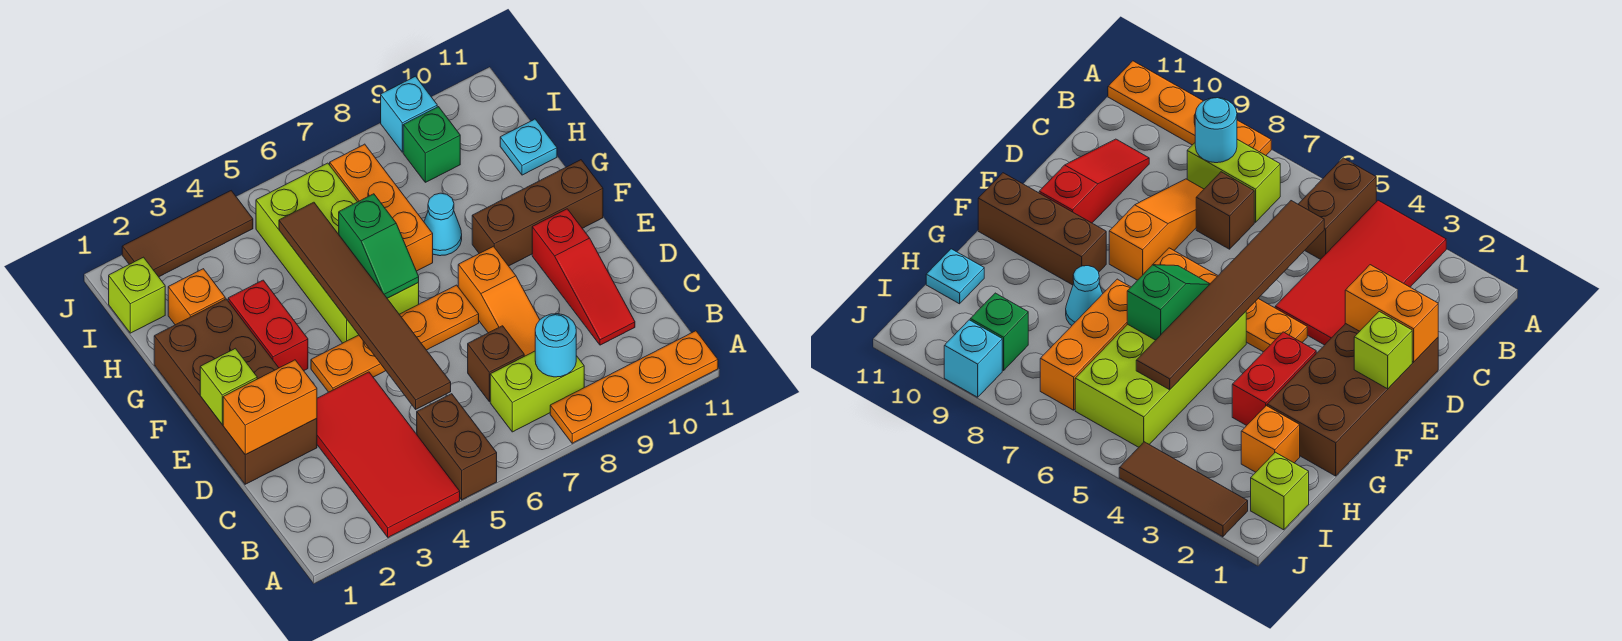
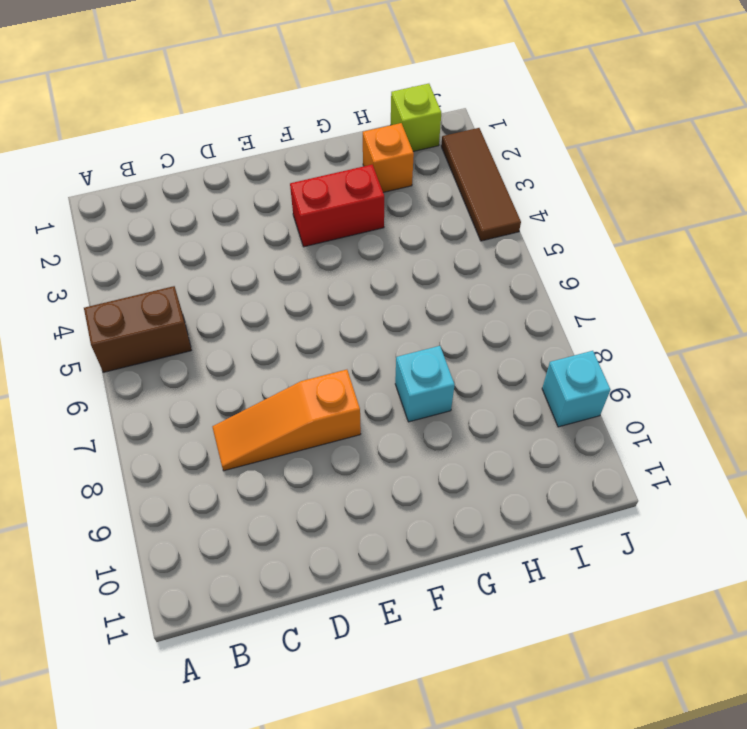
cyan 1x1 brick [395,346,455,422] -> cyan 1x1 cone [424,193,462,256]
none -> red 2x4 tile [317,372,460,537]
none -> orange 1x4 plate [550,331,718,443]
none -> lime 1x2 brick [490,351,584,432]

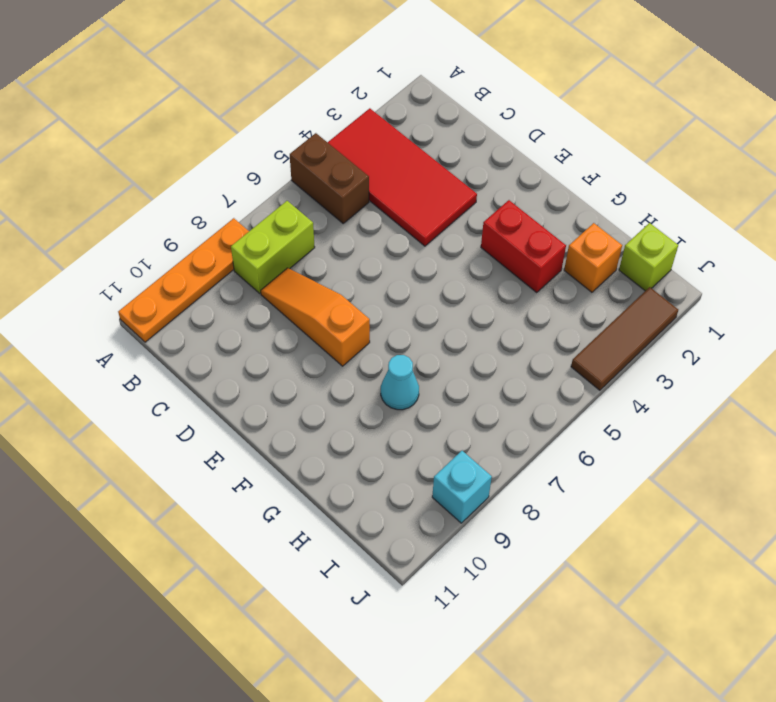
none -> brown 1x1 brick [468,326,524,402]
none -> red 1x3 slope [532,209,635,345]
none -> brown 2x4 brick [154,299,317,484]

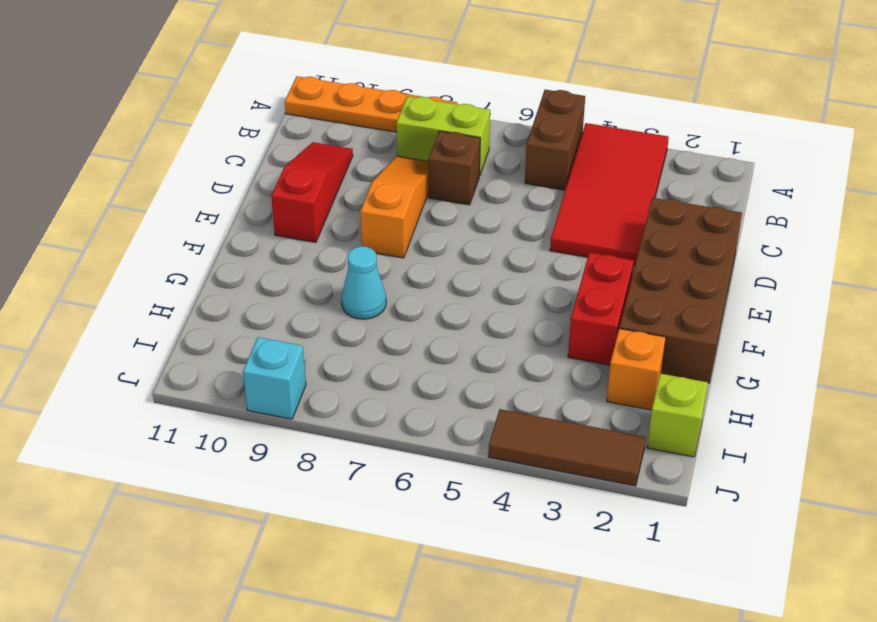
none -> orange 1x4 plate [311,285,479,392]
none -> lime 2x4 brick [256,163,419,343]
none -> brown 1x3 brick [472,160,603,266]

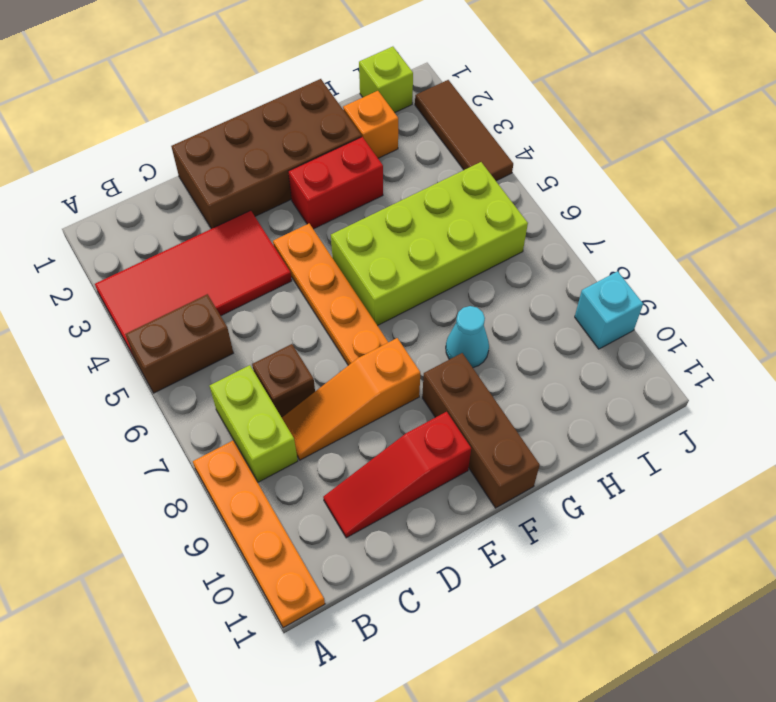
none -> orange 1x3 brick [330,144,433,271]
none -> cyan 1x1 plate [500,119,557,175]
none -> green 1x1 brick [403,107,460,182]

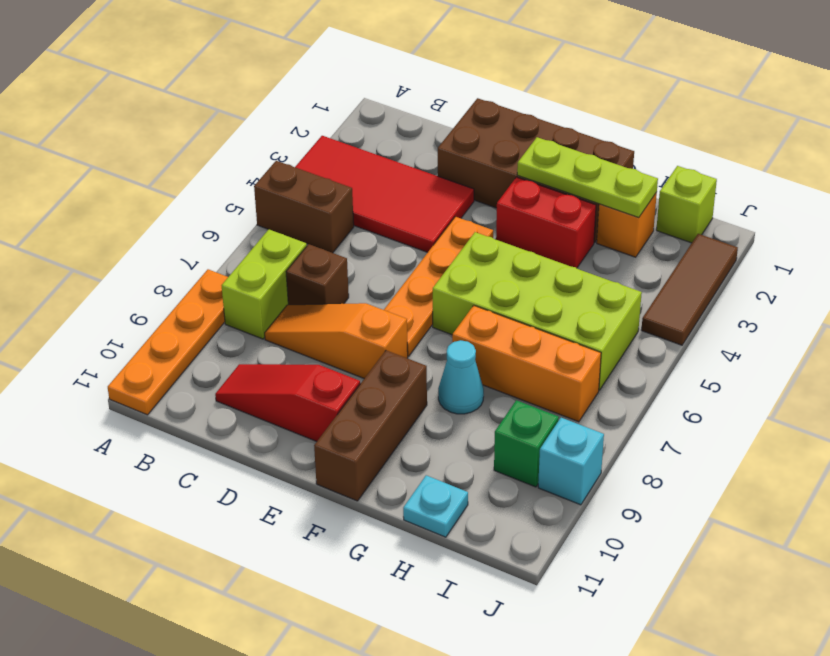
lime 1x3 plate [517,137,658,218] -> none
none -> cyan 1x1 round brick [535,314,576,377]
none -> brown 1x6 tile [279,202,451,409]
none -> orange 1x2 brick [223,360,317,455]

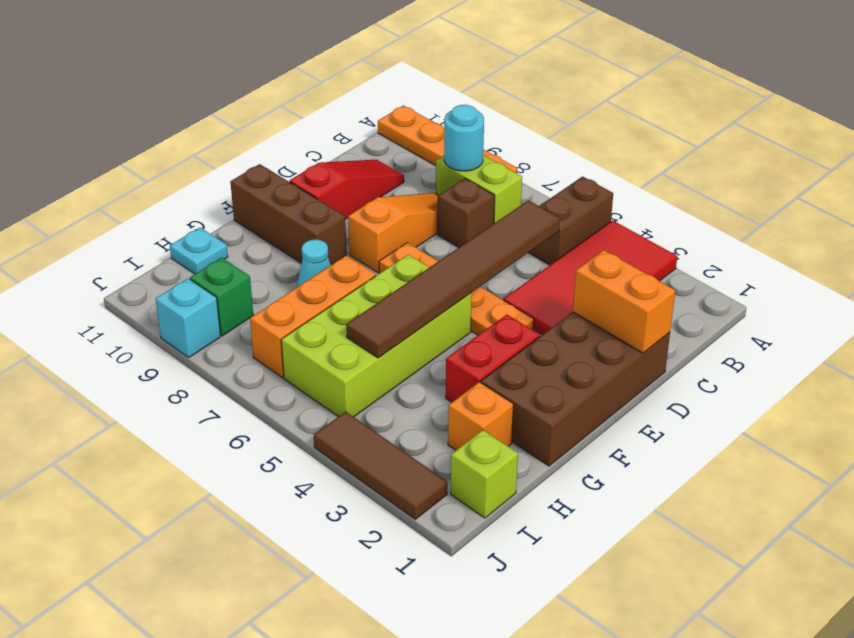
none -> lime 1x1 brick [200,348,257,424]
none -> green 1x2 slope [339,194,419,298]

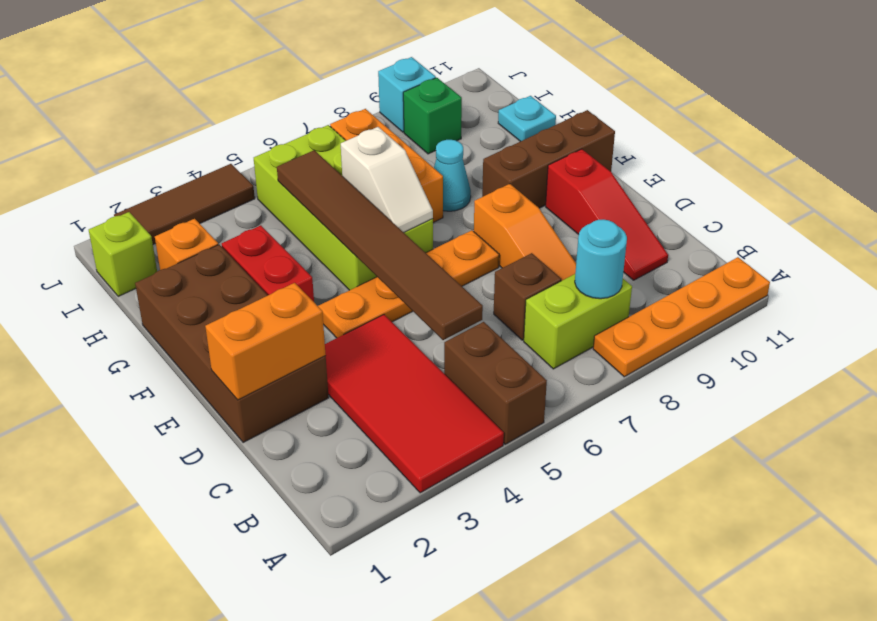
white 1x2 slope [341,127,433,232] -> green 1x2 slope [339,194,419,298]
none -> lime 1x1 brick [200,348,257,424]

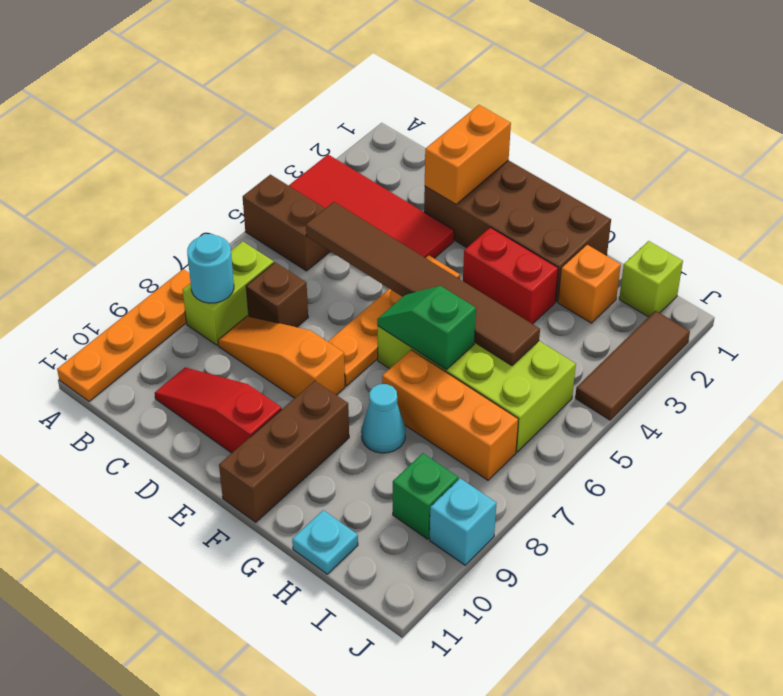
none -> lime 1x1 brick [200,348,257,424]

